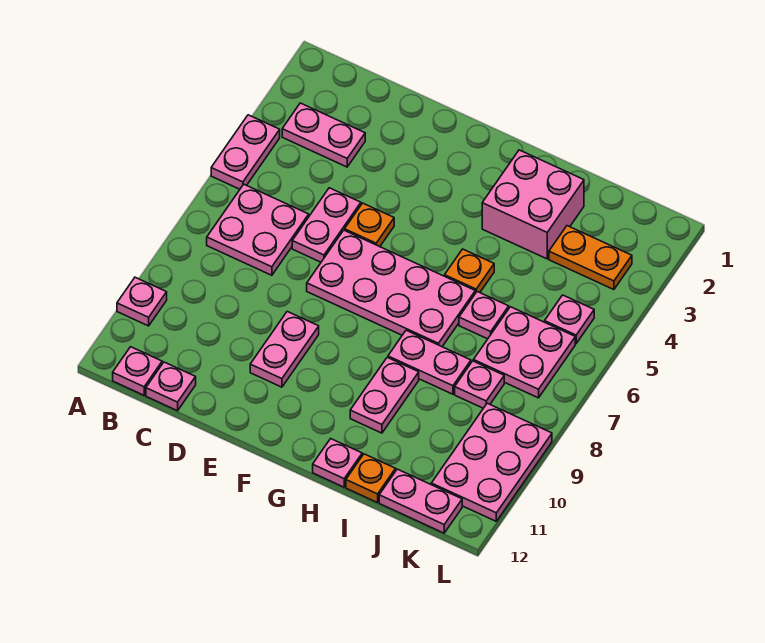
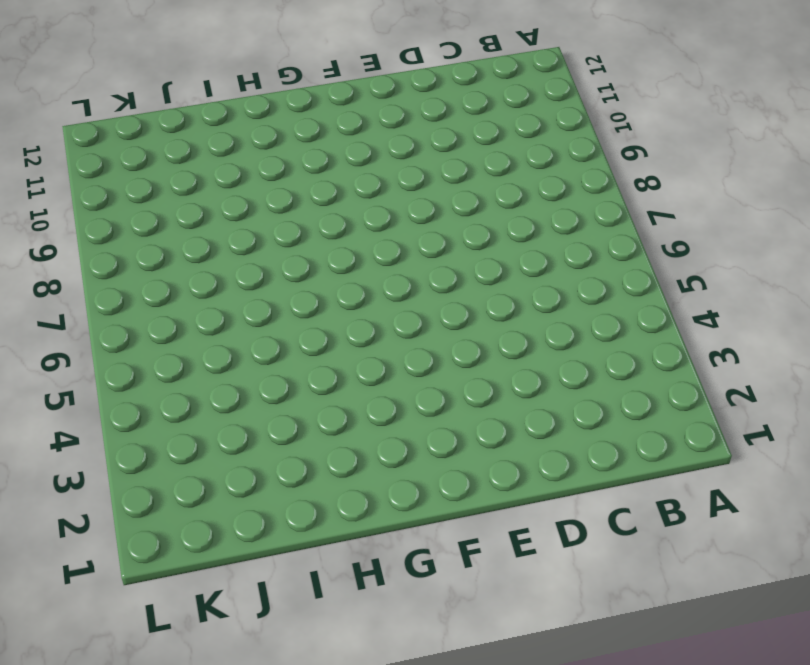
none -> pink 1x2 plate [211,115,280,189]
none -> pink 1x1 plate [117,277,167,326]
none -> pink 1x2 plate [282,103,365,167]

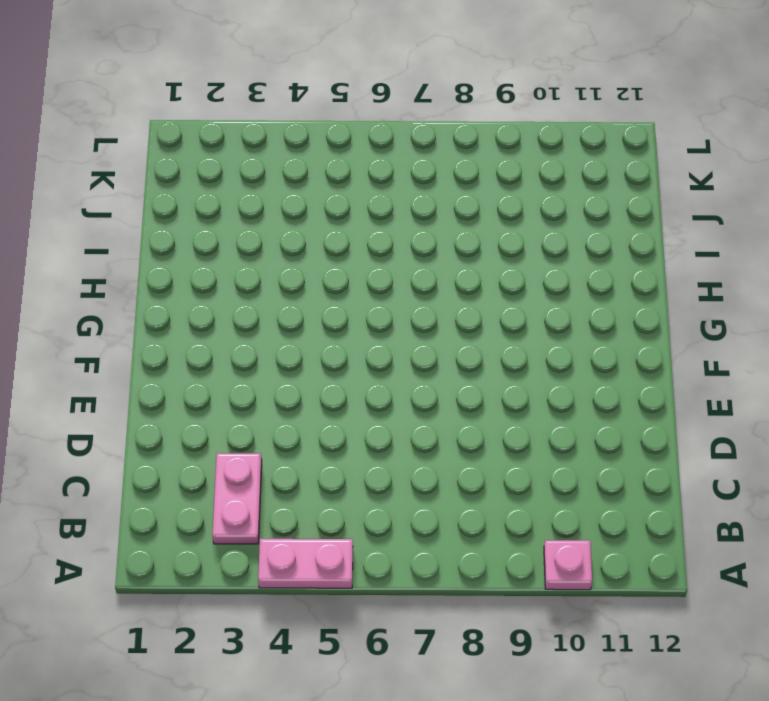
none -> pink 2x2 plate [207,184,309,275]
none -> pink 1x1 plate [113,347,162,395]
none -> pink 1x1 plate [146,362,196,411]

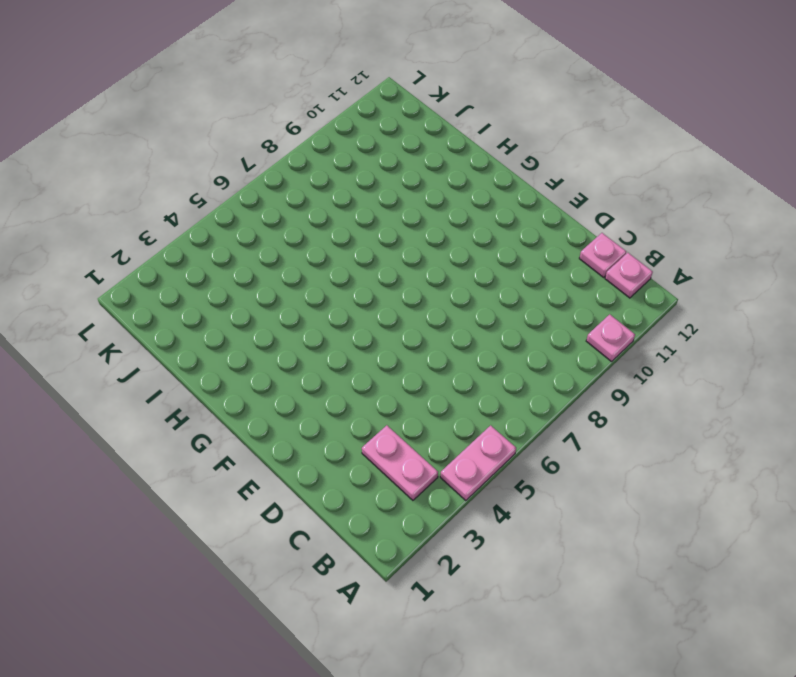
none -> pink 2x2 plate [207,184,309,275]
none -> pink 1x2 plate [292,188,361,262]
none -> orange 1x1 plate [345,203,394,247]

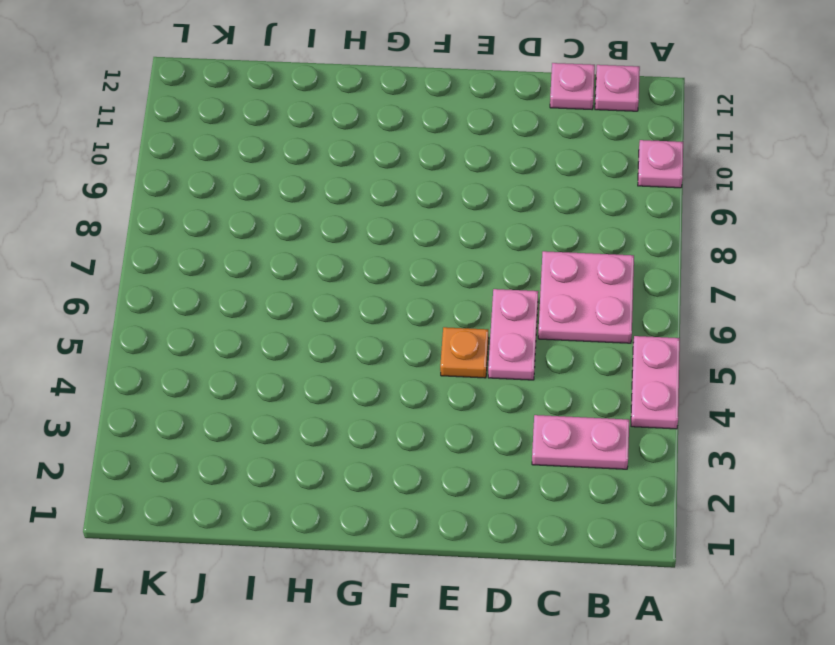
none -> pink 2x4 plate [307,230,475,347]
none -> pink 1x2 plate [250,312,319,387]
none -> pink 2x2 brick [482,150,584,259]

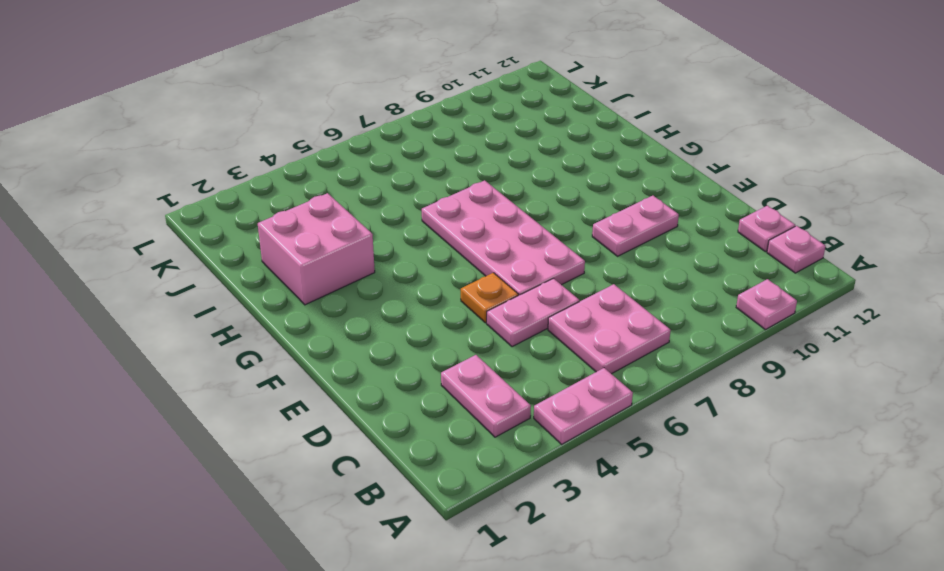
none -> orange 1x1 plate [445,249,494,293]
none -> pink 1x2 plate [388,330,471,394]
none -> pink 1x2 plate [350,357,419,433]

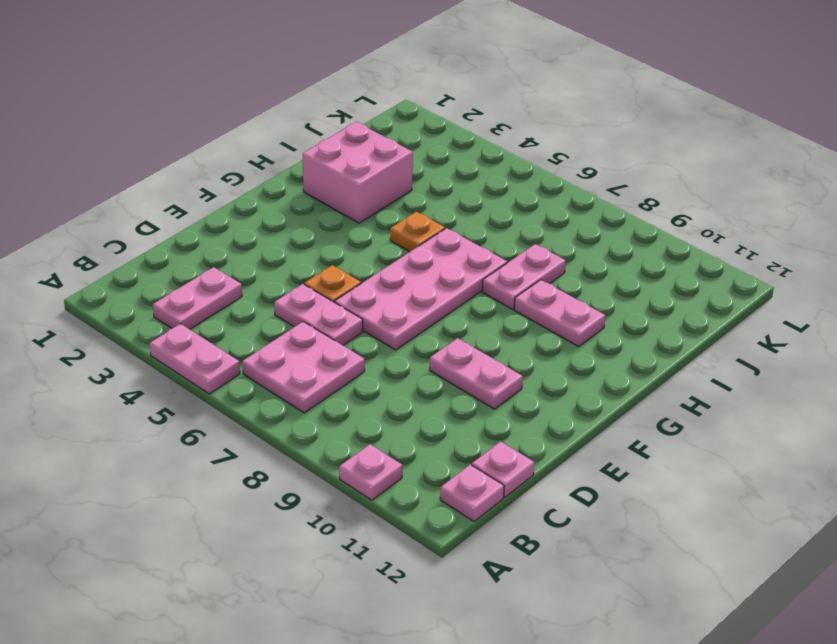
none -> pink 1x1 plate [313,439,362,487]
none -> pink 1x1 plate [459,292,509,339]
none -> orange 1x1 plate [346,454,396,503]

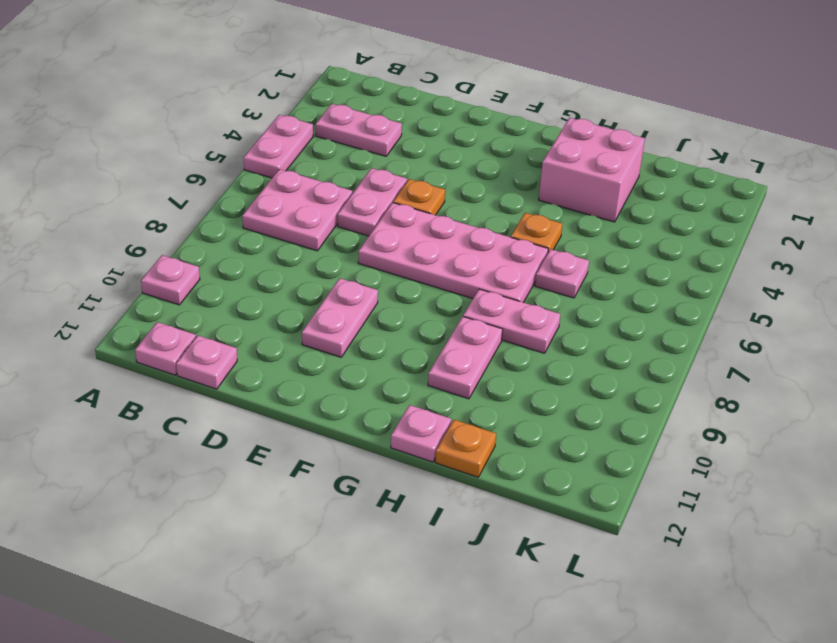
none -> orange 1x2 plate [549,226,632,290]
none -> pink 2x2 plate [473,307,575,398]
none -> pink 1x1 plate [455,361,504,408]

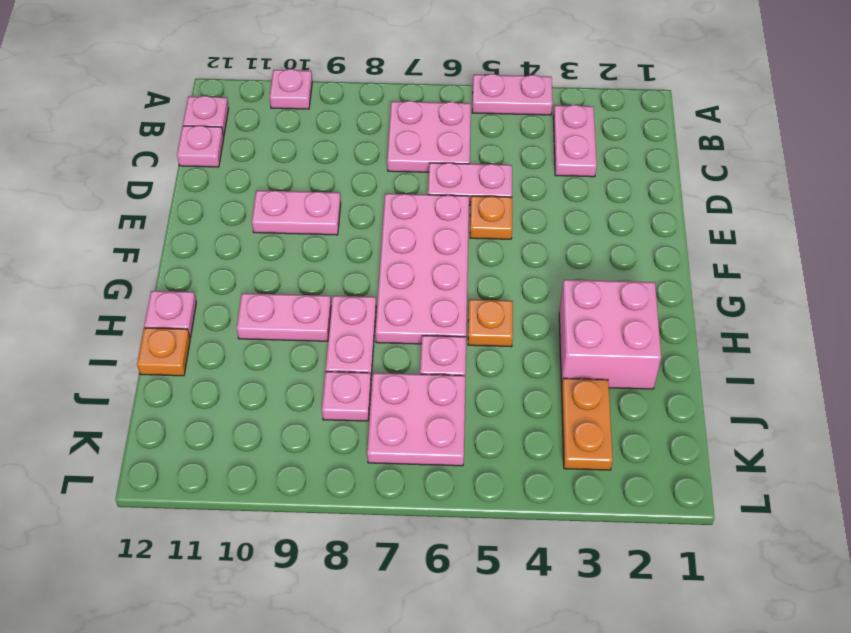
none -> pink 1x2 plate [379,469,462,533]
none -> pink 1x1 plate [545,295,594,344]
none -> pink 2x3 plate [431,403,552,521]

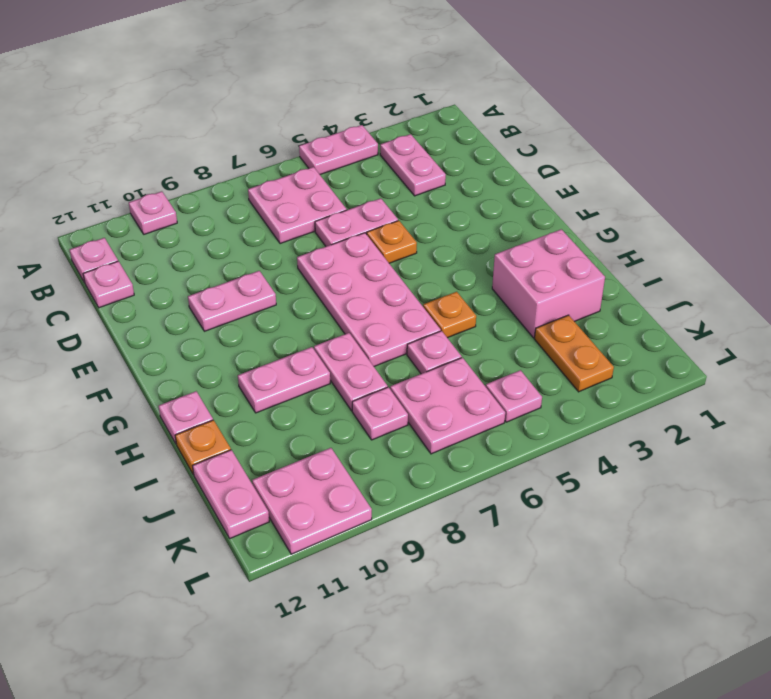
pink 2x2 plate [252,448,372,554] -> pink 2x3 plate [431,403,552,521]

